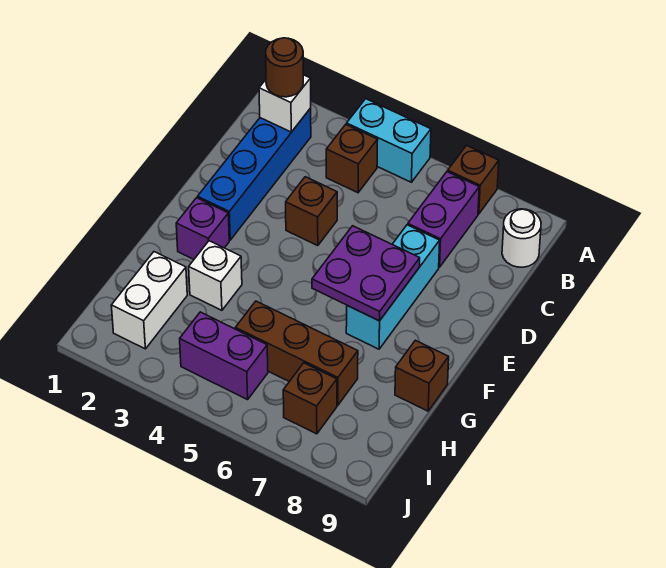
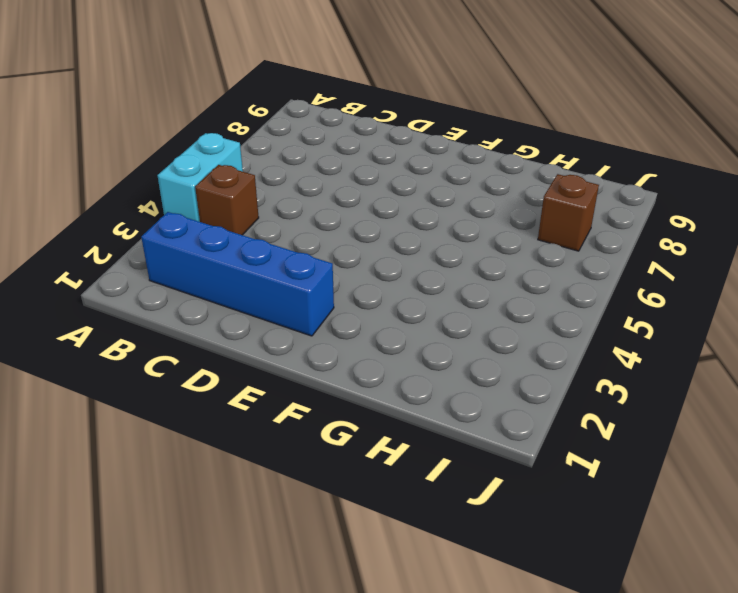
none -> brown 1x1 brick [448,145,499,214]
none -> purple 1x2 brick [408,172,479,267]
none -> white 1x1 round brick [502,209,541,267]

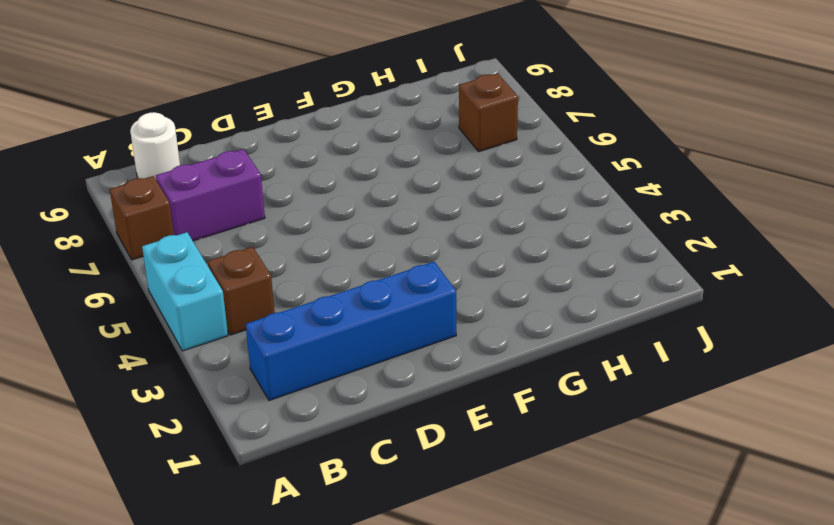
none -> brown 1x1 brick [286,177,337,246]
none -> cyan 1x3 brick [346,225,440,349]
none -> purple 1x1 brick [176,198,229,259]

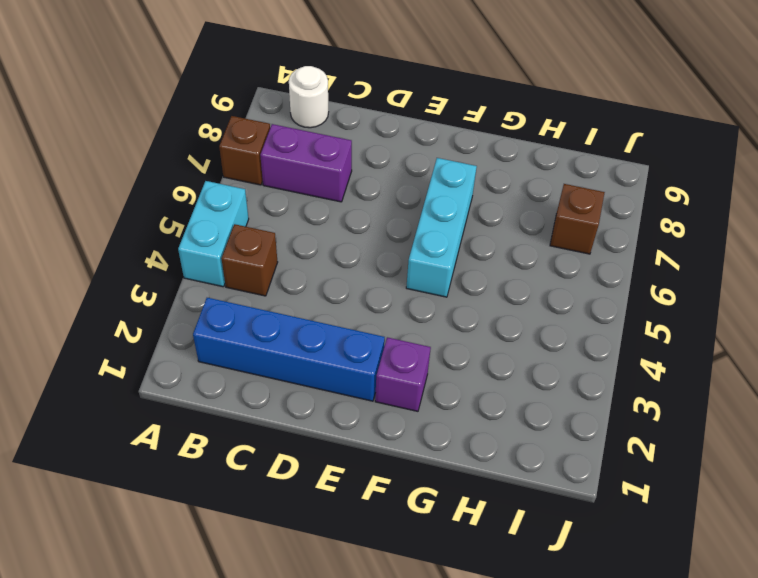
cyan 1x3 brick [406,158,477,297] -> cyan 1x3 brick turned to [346,225,440,349]
none -> brown 1x1 brick [286,177,337,246]
none -> white 1x1 brick [189,241,242,310]
none -> brown 1x1 brick [395,340,449,411]

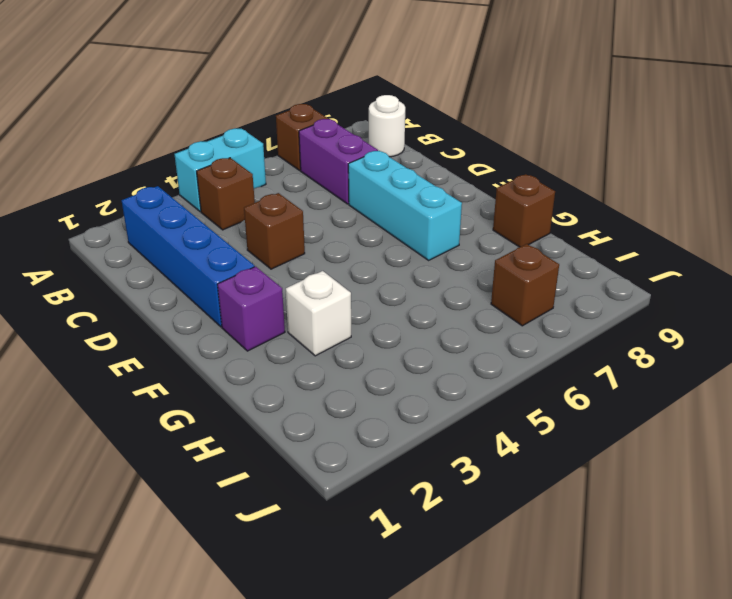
none -> white 1x2 brick [111,252,187,349]
none -> brown 1x3 brick [235,301,358,405]
none -> purple 1x2 brick [180,312,268,400]

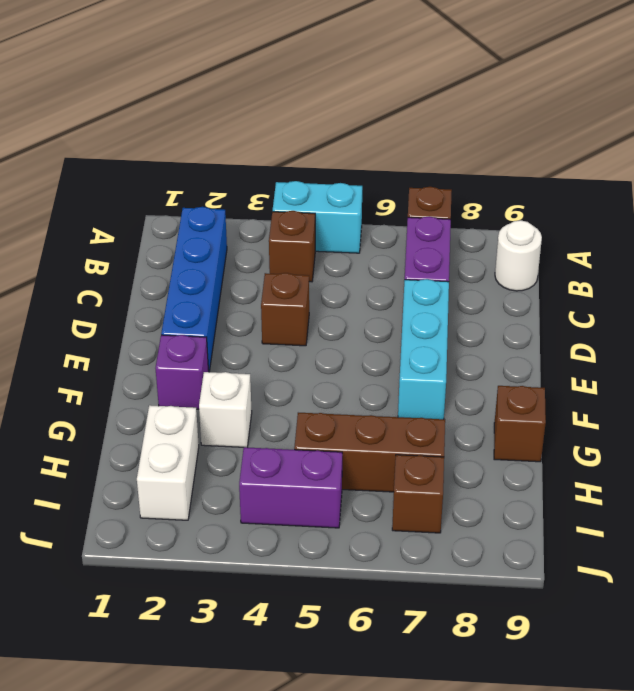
none -> white 1x1 brick [259,75,311,132]
none -> purple 2x2 plate [312,226,420,321]
none -> brown 1x1 round brick [266,38,303,97]

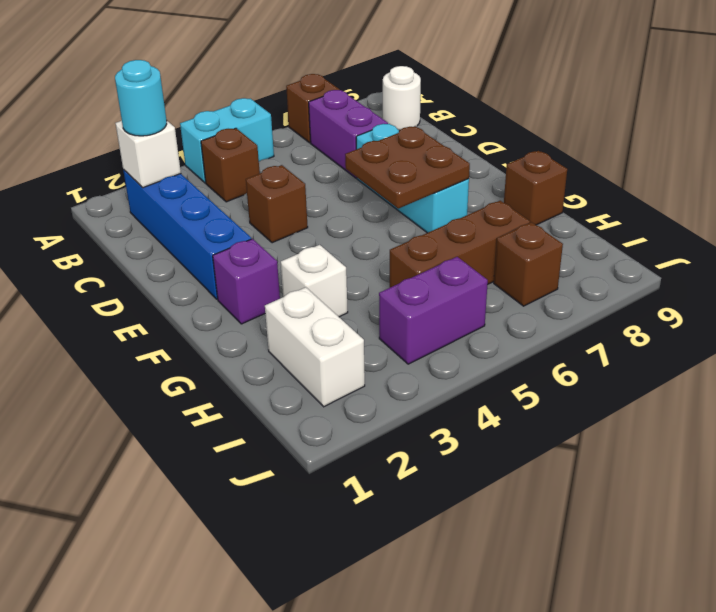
cyan 1x1 round brick [115,60,167,136] -> brown 1x1 round brick [266,38,303,97]
brown 2x2 plate [345,127,470,209] -> purple 2x2 plate [312,226,420,321]

